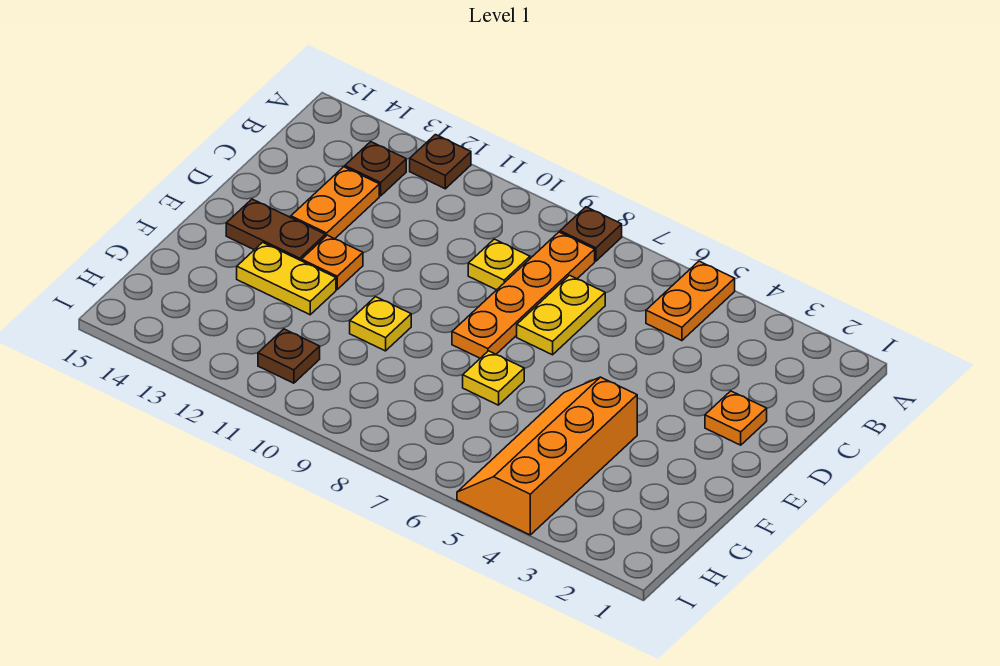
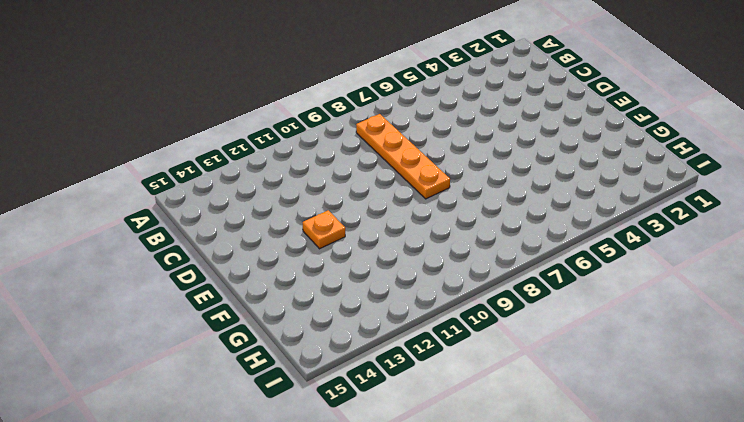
none -> orange 1x2 plate [646,261,735,341]
none -> brown 1x1 plate [560,207,622,261]
none -> brown 1x1 plate [410,135,471,189]

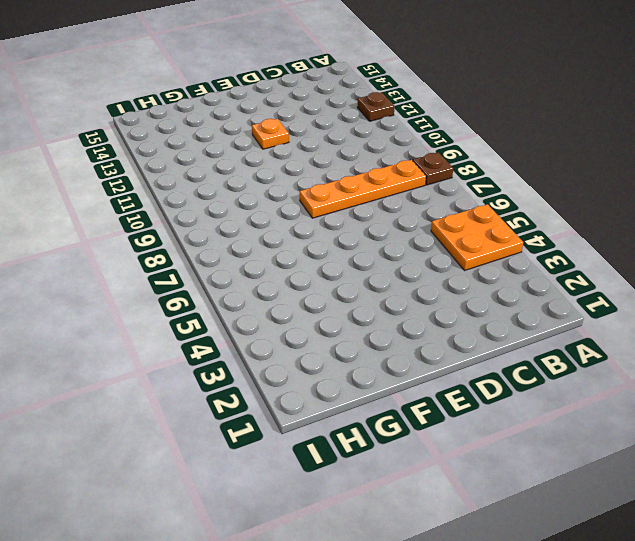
orange 2x2 plate [431,204,523,270] -> orange 1x2 plate [646,261,735,341]
none -> brown 1x1 plate [345,142,406,196]
none -> yellow 1x2 plate [517,275,605,355]
none -> yellow 1x1 plate [468,239,530,290]

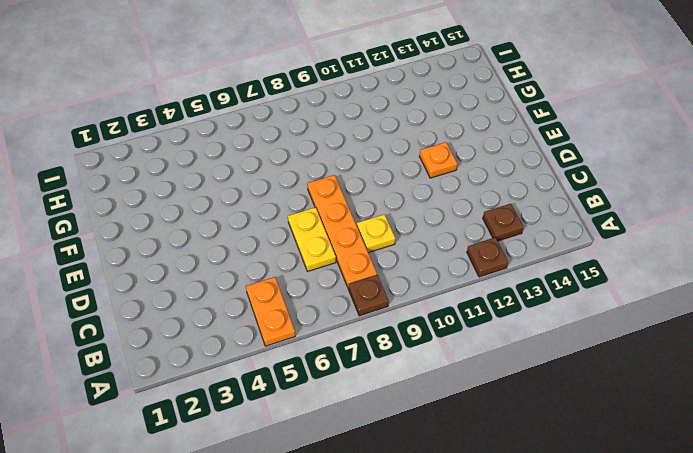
none -> orange 1x2 plate [291,167,379,239]
none -> orange 1x1 plate [705,391,767,445]
none -> brown 1x2 plate [226,199,325,261]

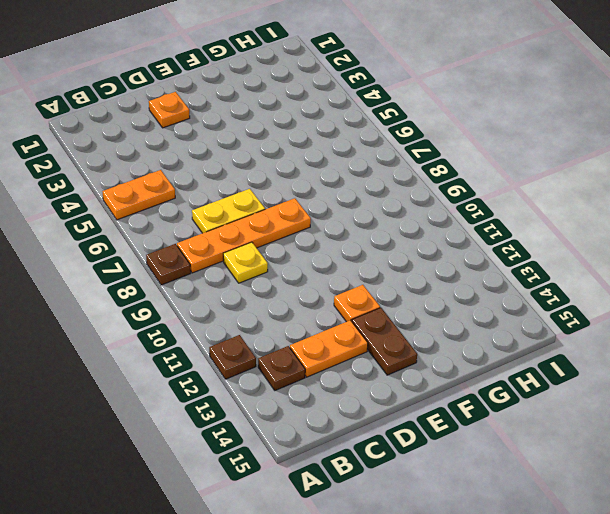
none -> orange 2x4 slope [457,377,637,535]
none -> yellow 1x1 plate [463,351,524,405]
none -> yellow 1x1 plate [350,297,411,351]

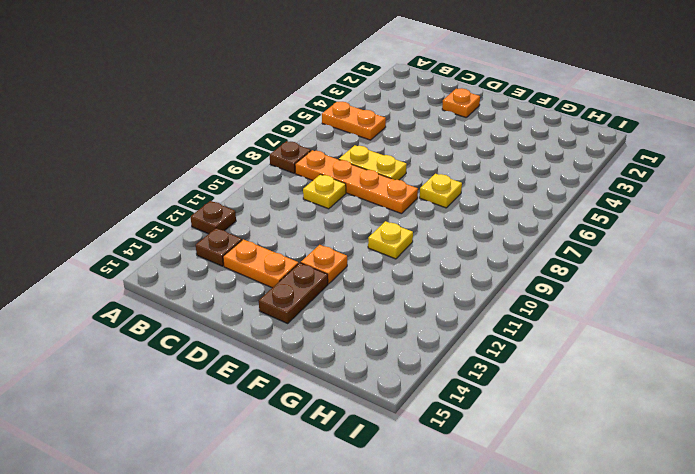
none -> orange 2x4 slope [457,377,637,535]
none -> yellow 1x2 plate [237,242,336,315]
none -> brown 1x1 plate [258,329,320,383]

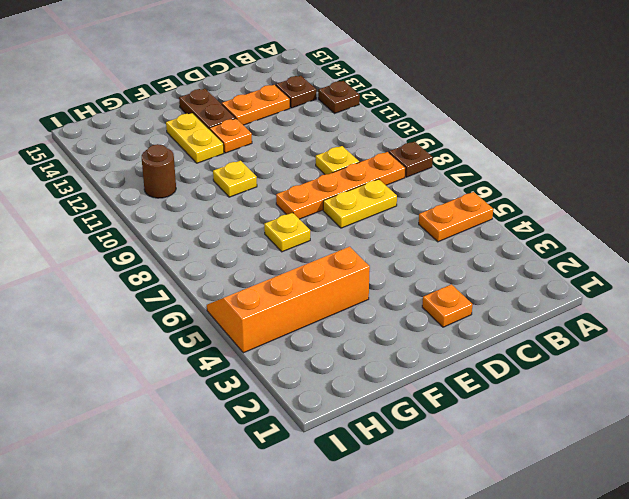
brown 1x1 round brick [142,144,176,198] -> brown 1x1 plate [258,329,320,383]

